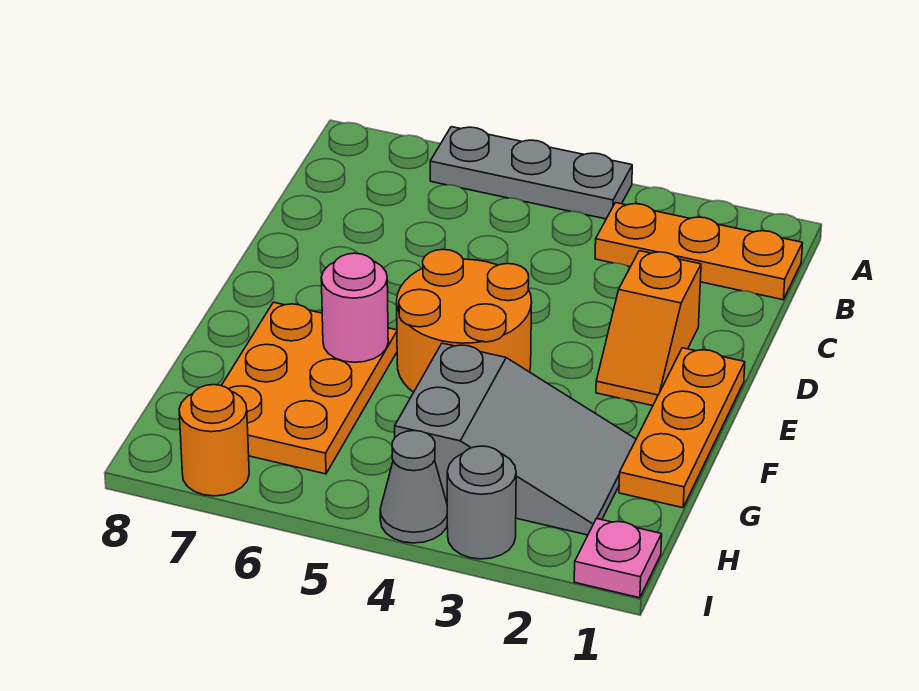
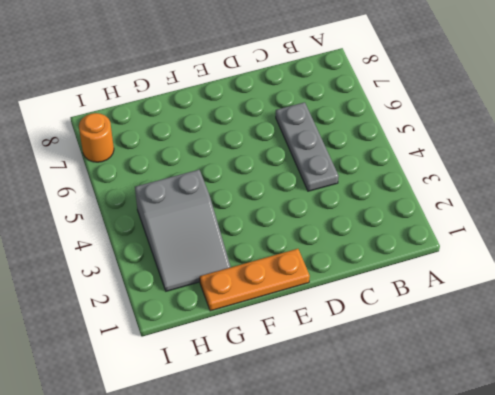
grey 1x3 plate [276,102,339,191] -> grey 1x3 plate moved to [430,127,632,219]
none -> orange 1x3 plate [595,203,803,300]
none -> orange 1x2 slope [596,251,701,406]
none -> orange 2x2 round brick [397,250,532,392]

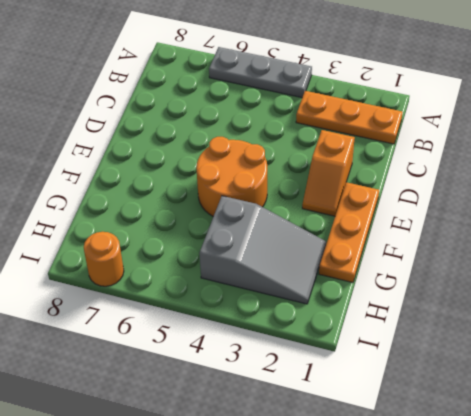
none -> orange 2x3 plate [221,302,397,474]
none -> pink 1x1 plate [574,519,662,598]
none -> grey 1x1 round brick [447,446,516,559]

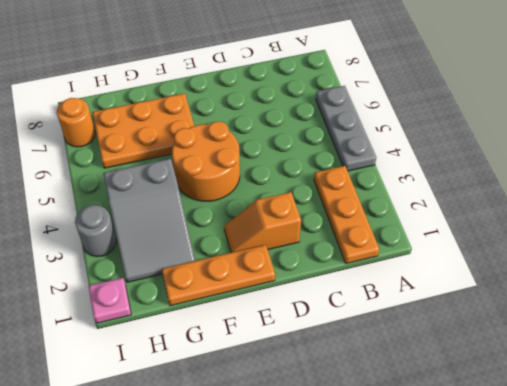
none -> grey 1x1 cone [380,431,447,543]
none -> pink 1x1 round brick [321,253,388,362]

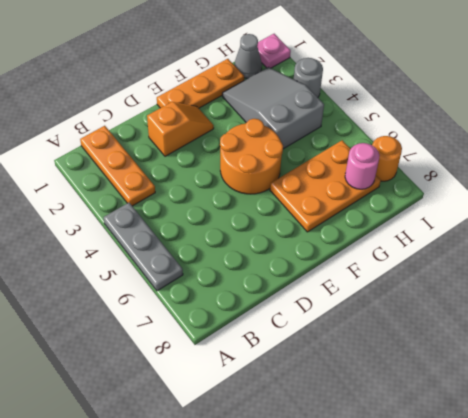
grey 1x1 cone [234,34,262,78] -> grey 1x1 cone moved to [380,431,447,543]
pink 1x1 round brick [345,143,380,189] -> pink 1x1 round brick moved to [321,253,388,362]

